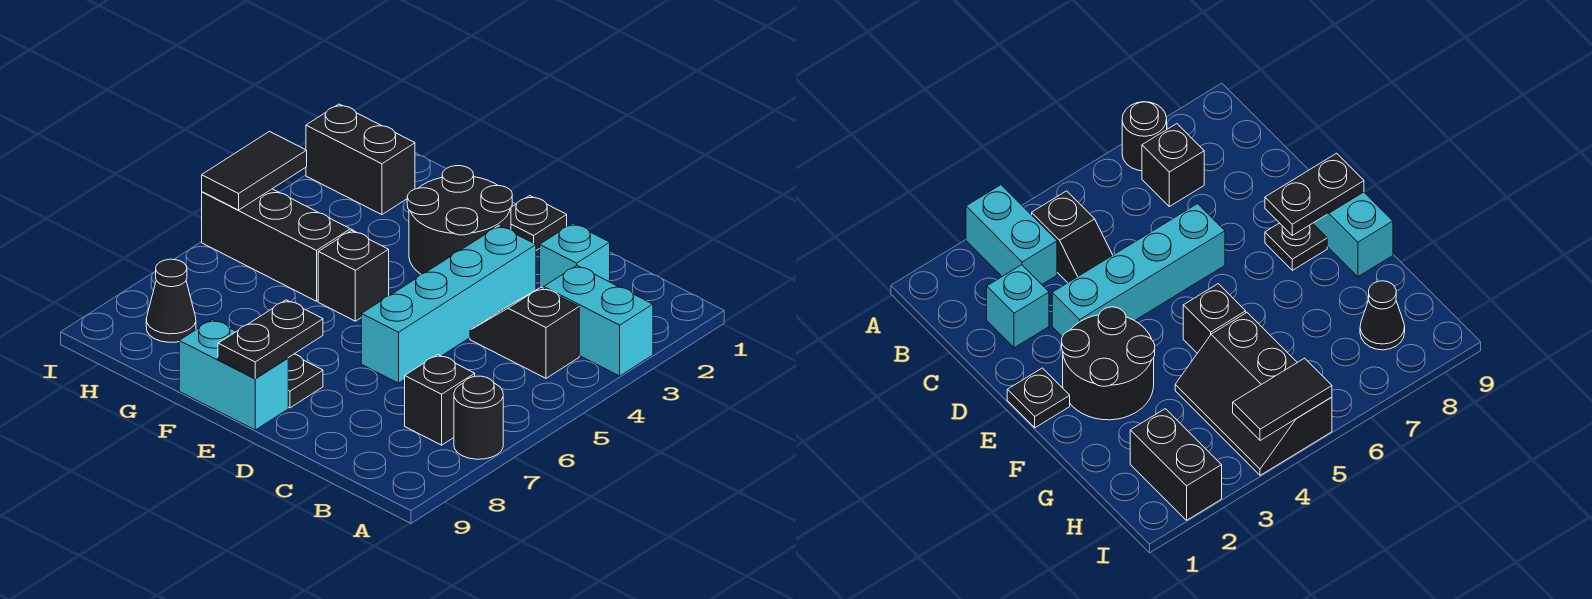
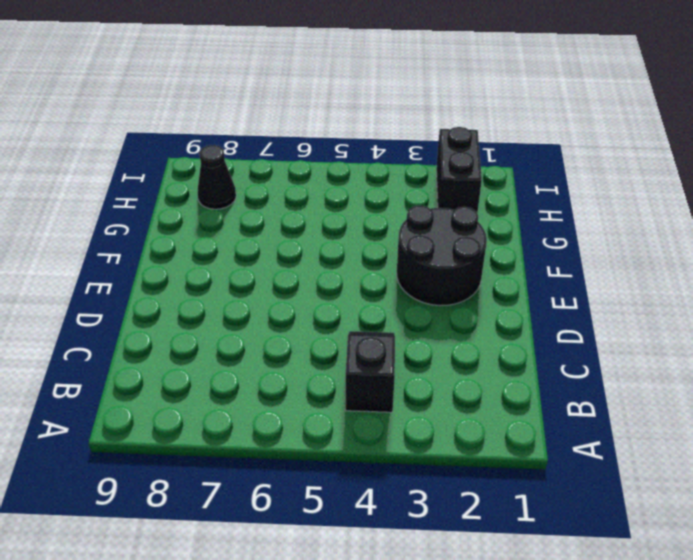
none -> cyan 1x2 brick [544,266,653,376]
none -> black 1x1 round brick [454,376,503,459]
none -> black 1x1 brick [405,354,475,445]

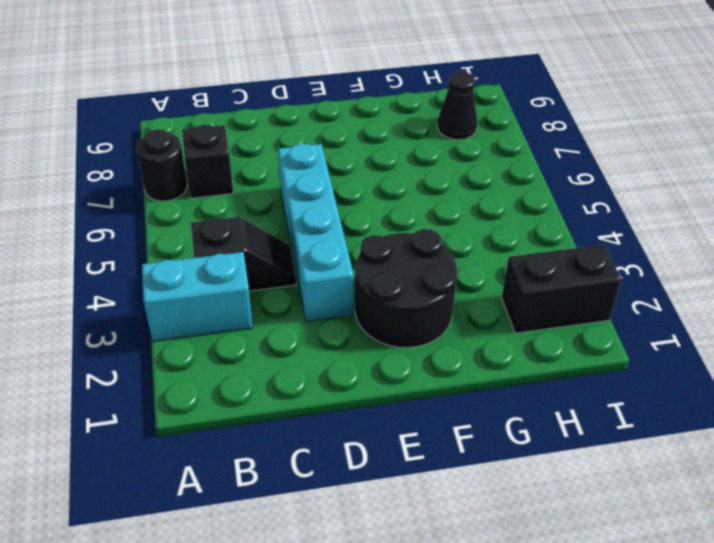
none -> cyan 1x1 brick [540,223,610,288]
none -> black 1x1 plate [511,196,567,250]
none -> black 1x1 plate [288,354,323,408]

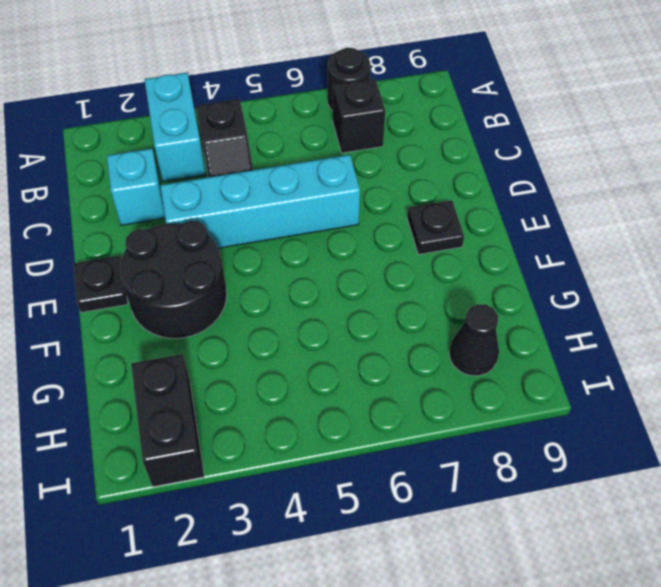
none -> cyan 1x2 brick [179,319,288,430]
none -> black 1x1 brick [318,230,389,321]
none -> black 2x3 slope [202,189,357,301]

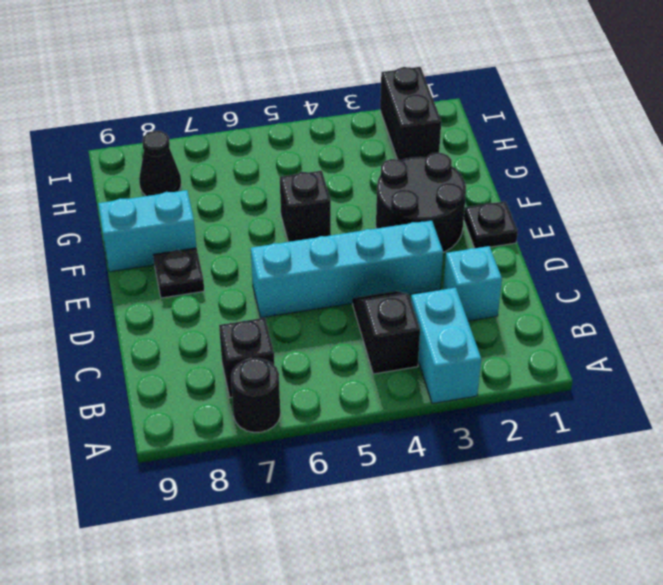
cyan 1x2 brick [98,190,196,272] -> cyan 1x2 brick turned to [179,319,288,430]
none -> black 2x3 slope [202,189,357,301]
none -> black 1x2 plate [218,300,323,378]
none -> black 1x2 tile [202,131,307,210]

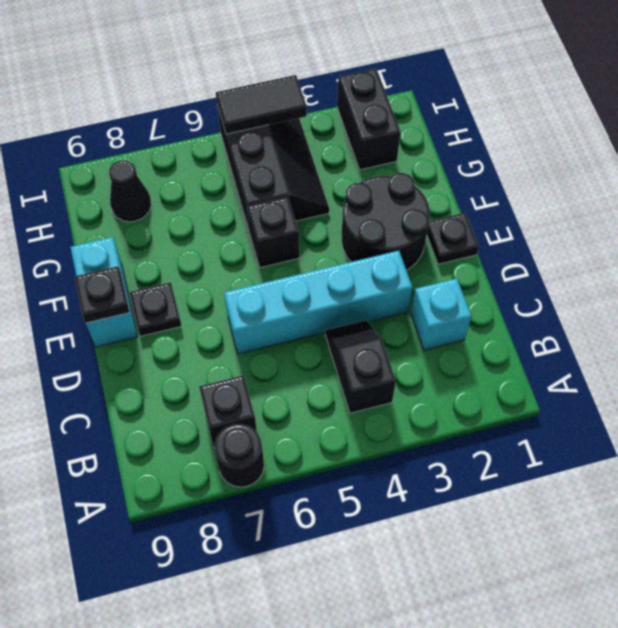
black 1x1 plate [75,266,130,323] -> black 1x2 plate [218,300,323,378]
none -> cyan 1x2 brick [544,266,653,376]

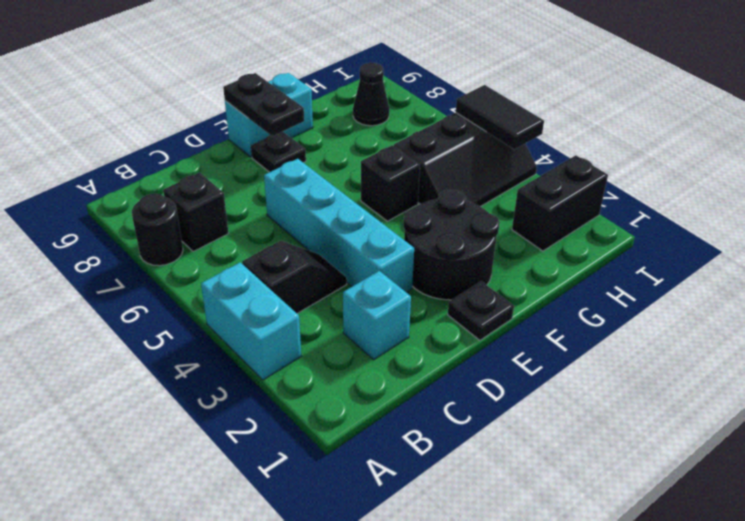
cyan 1x2 brick [201,262,301,380] -> cyan 1x2 brick turned to [544,266,653,376]

